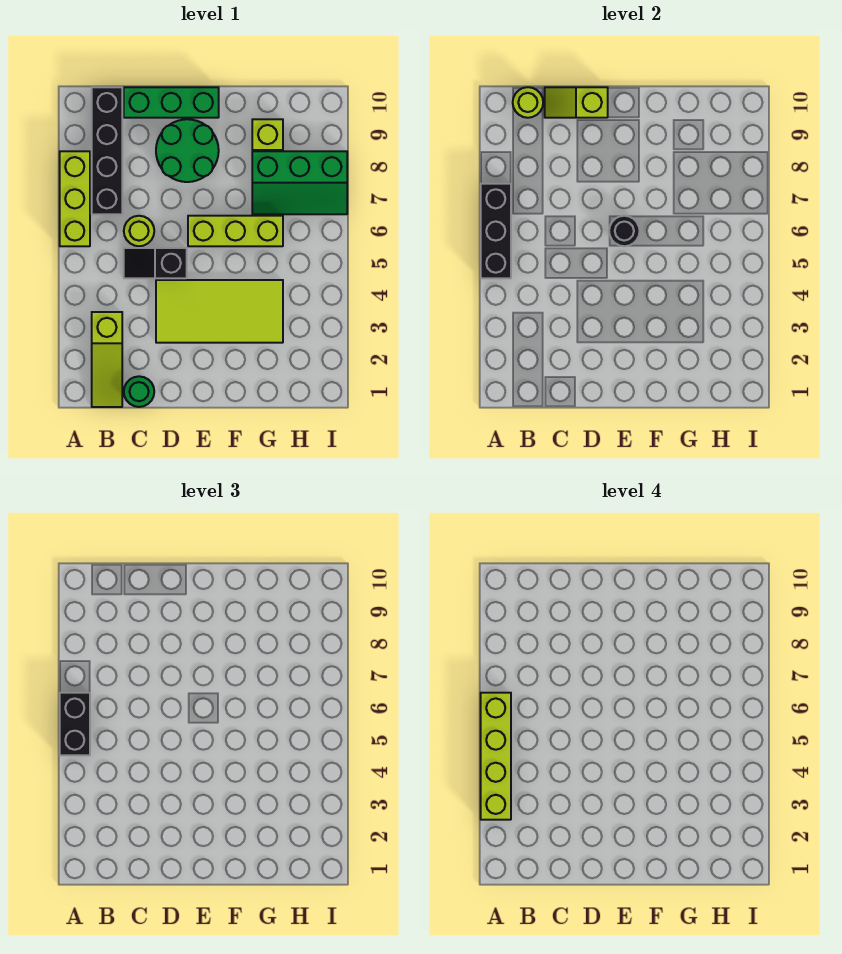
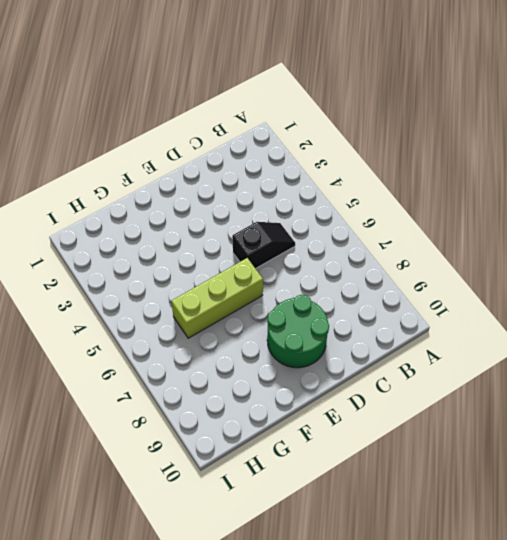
none -> lime 1x3 brick [60,151,90,246]
none -> lime 1x3 slope [92,312,122,407]
none -> black 1x4 brick [92,87,122,214]

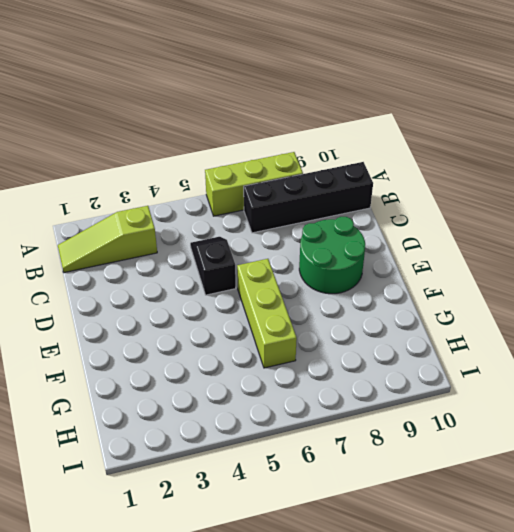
none -> green 1x1 round brick [124,376,154,407]
none -> lime 1x1 round brick [124,216,154,246]
none -> green 1x3 brick [124,87,219,118]

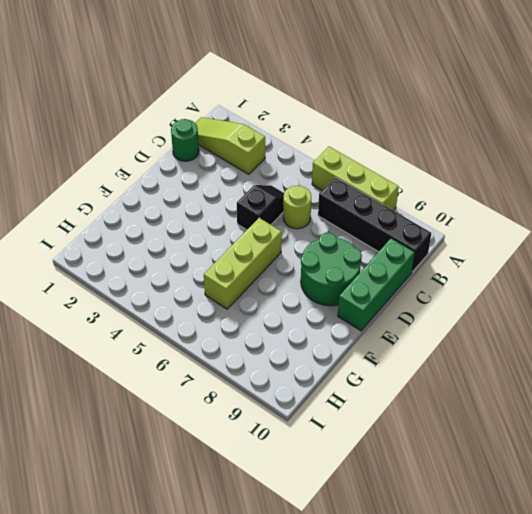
none -> lime 2x4 tile [156,280,283,343]
none -> green 2x3 slope [252,151,347,214]
none -> lime 1x1 brick [252,119,283,150]

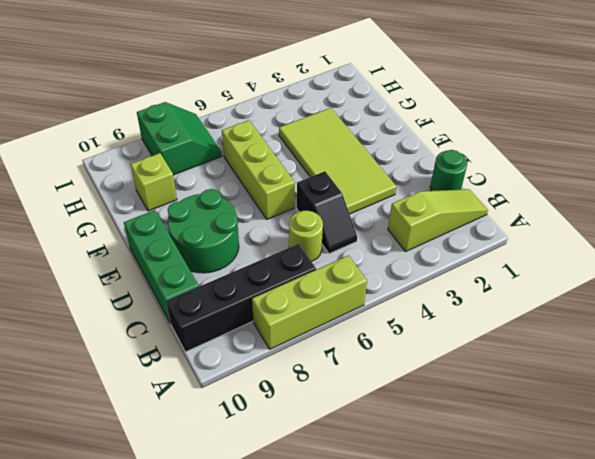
green 2x2 slope [137,102,222,175] -> green 2x3 slope [252,151,347,214]
none -> black 1x3 brick [481,184,511,278]
none -> lime 1x1 round brick [513,87,543,118]
none -> lime 1x2 slope [545,87,608,118]

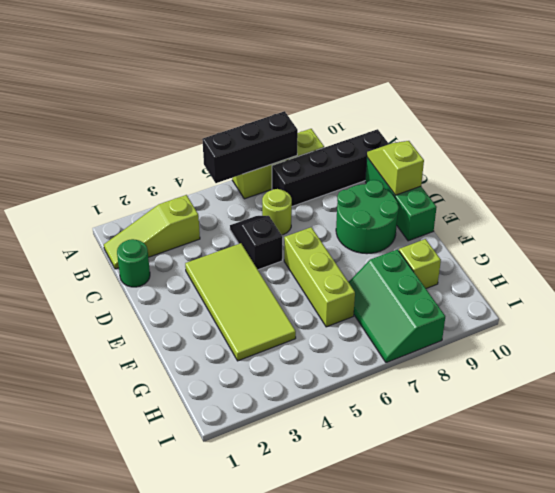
none -> lime 1x1 round brick [513,87,543,118]
none -> black 1x1 round brick [609,216,640,246]
none -> black 1x2 brick [60,693,90,755]

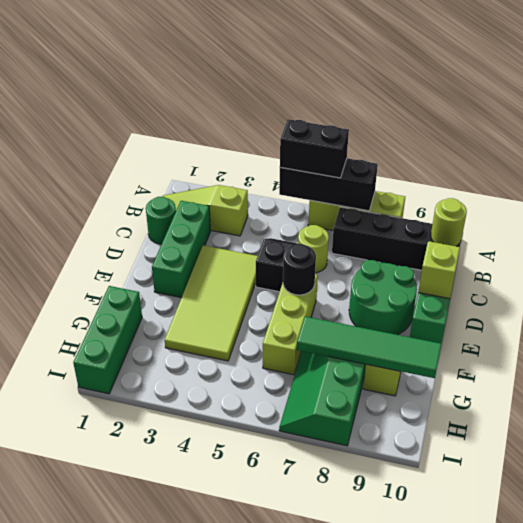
green 1x3 brick [152,201,210,298] -> none
green 1x3 brick [73,286,142,394] -> none
green 1x4 tile [297,316,441,378] -> none
none -> lime 1x4 brick [481,693,511,820]

